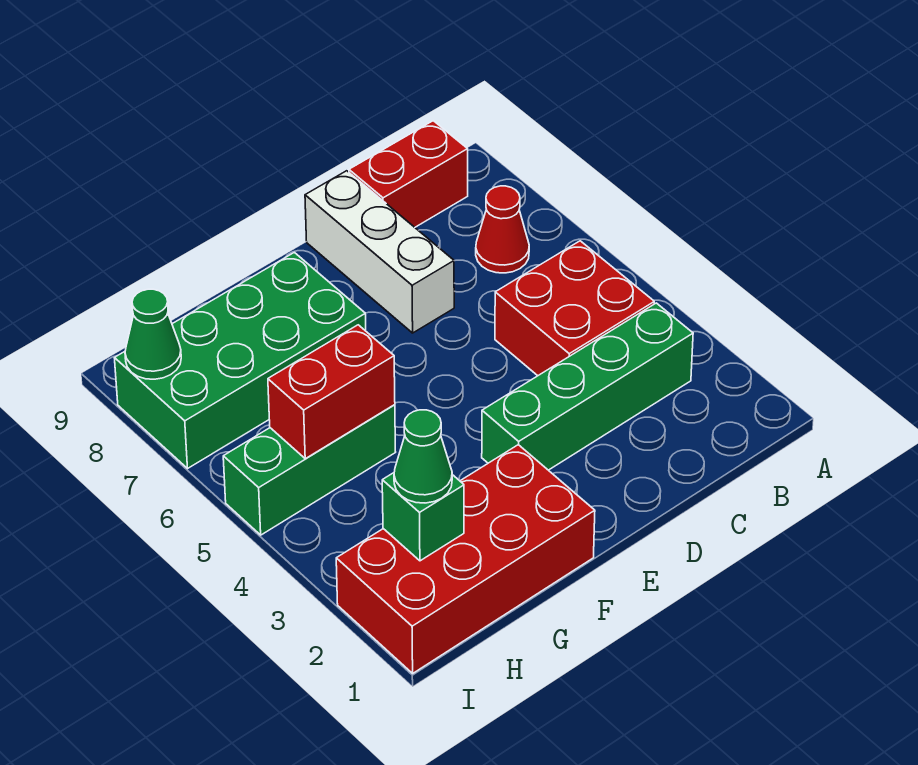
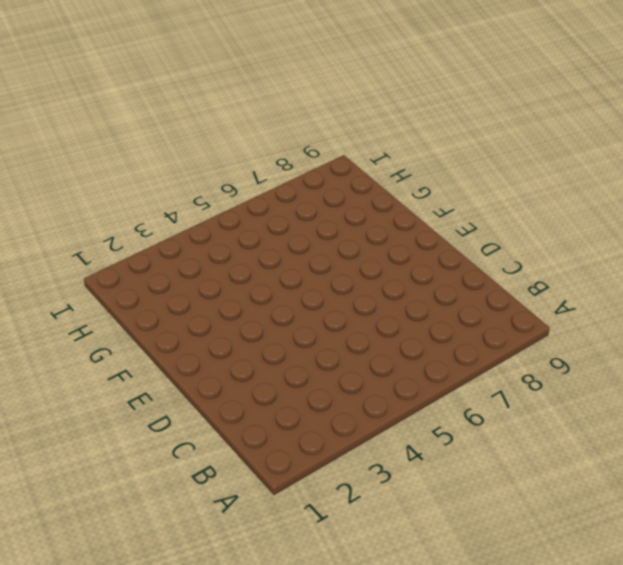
none -> green 1x4 brick [482,303,693,470]
none -> red 2x2 brick [495,241,654,376]
none -> red 1x1 cone [476,186,529,273]

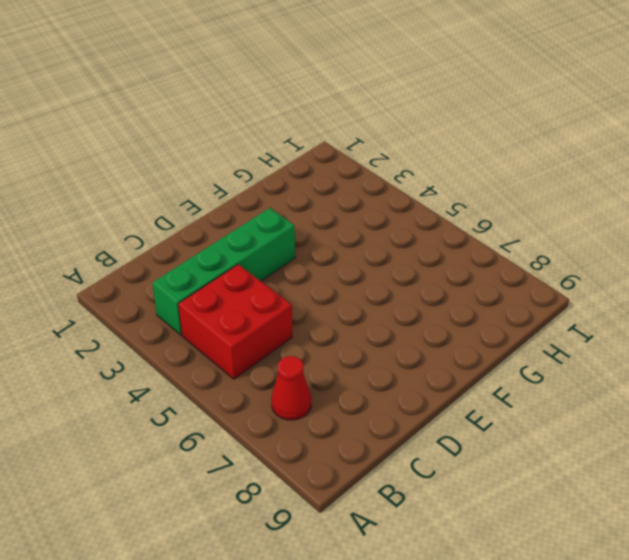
none -> red 1x2 brick [349,121,468,227]
none -> white 1x3 brick [305,171,454,333]
none -> red 2x4 brick [336,445,595,673]

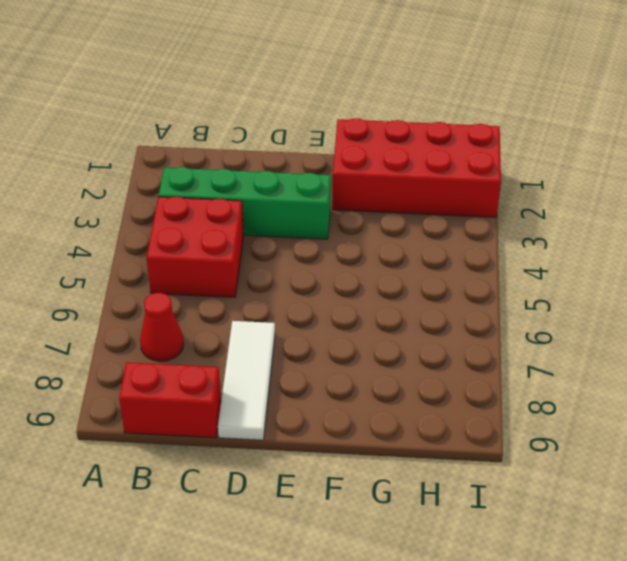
white 1x3 tile [218,321,275,440] -> white 1x3 brick [305,171,454,333]
none -> green 2x4 brick [115,252,366,468]
none -> green 1x3 brick [223,405,395,535]
none -> red 1x2 brick [268,325,395,459]

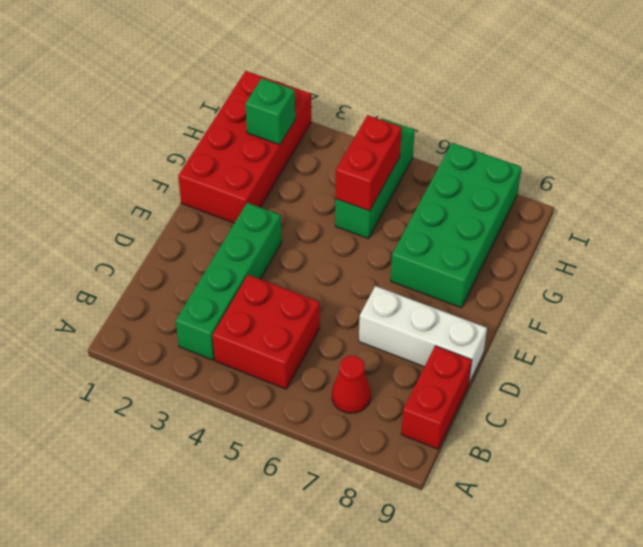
none -> green 1x1 cone [125,289,181,379]
none -> green 1x1 cone [394,410,452,503]

